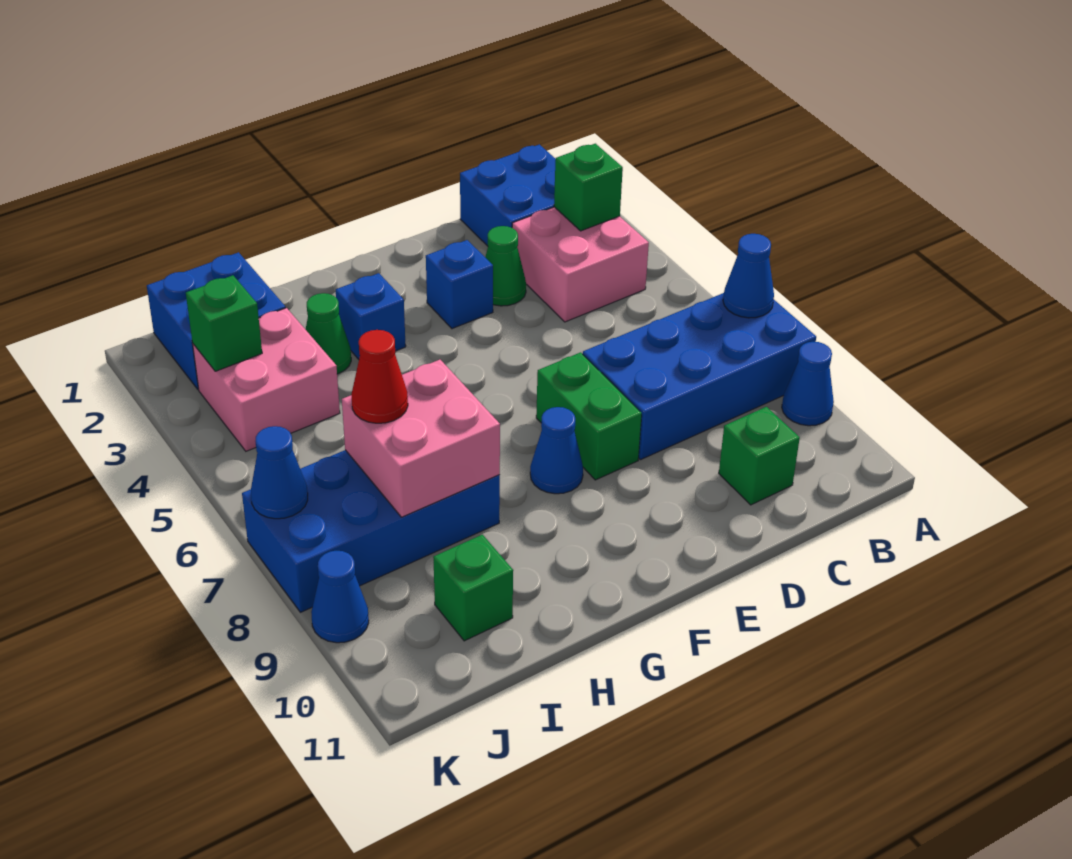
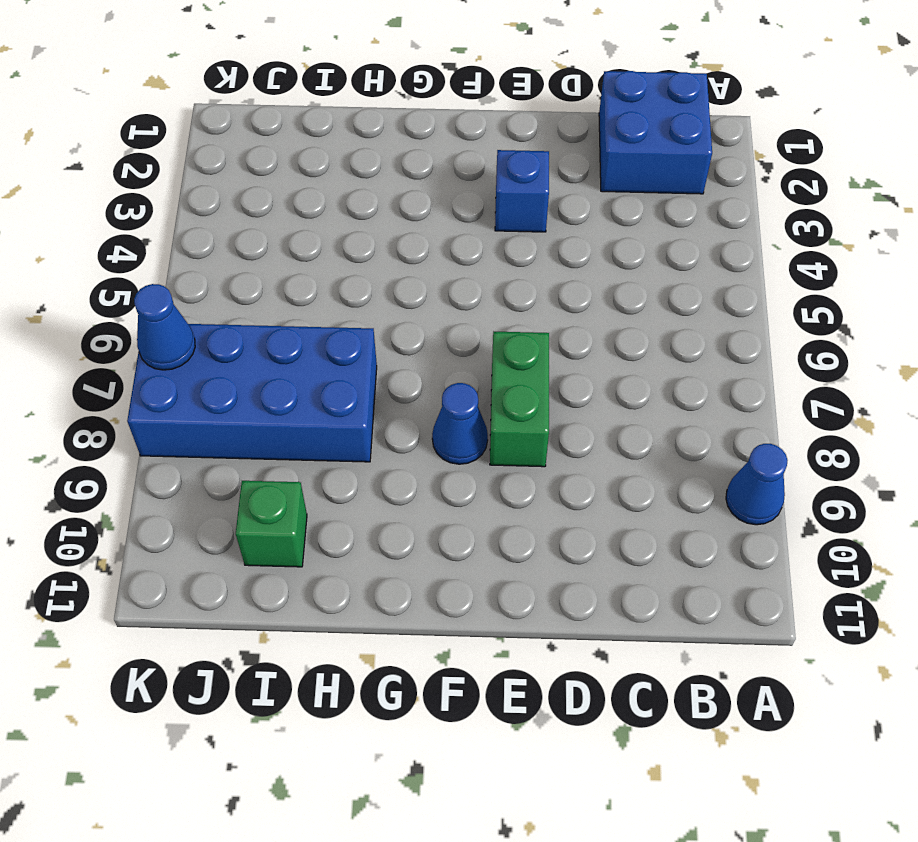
none -> blue 2x4 brick [583,293,816,460]
none -> pink 2x2 brick [512,207,649,322]
none -> green 1x1 brick [719,407,800,505]

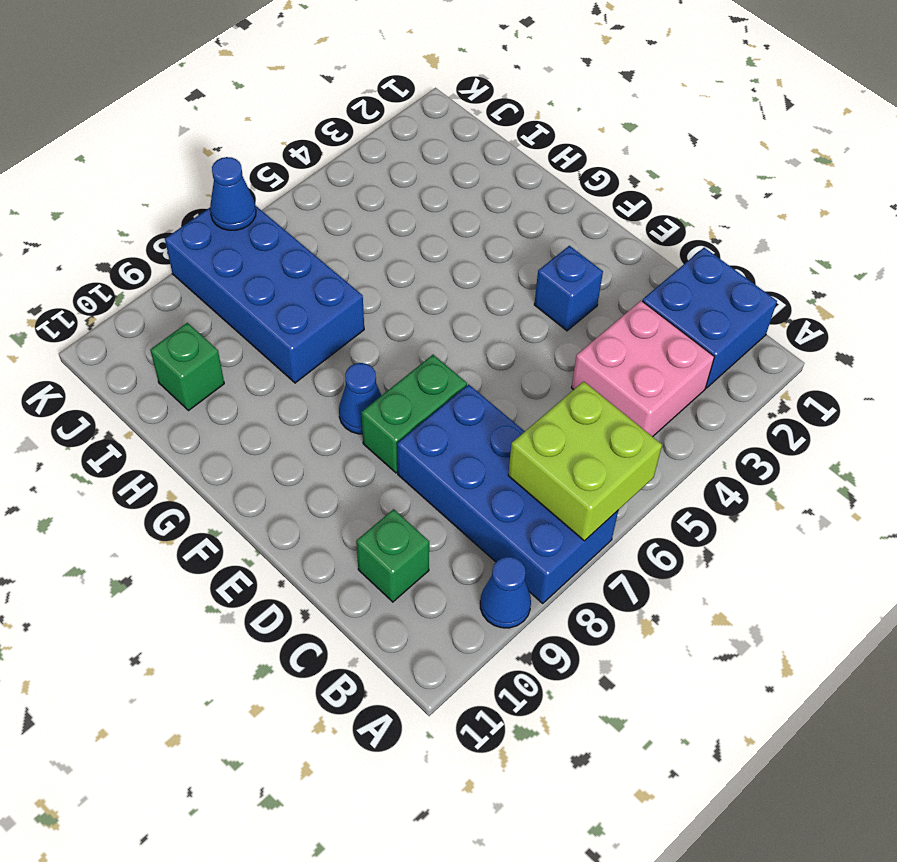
lime 2x2 brick [508,381,662,541] -> blue 1x1 cone [723,234,774,318]
none -> green 1x1 cone [485,226,526,306]
none -> blue 1x1 brick [336,273,406,359]
none -> green 1x1 cone [305,293,351,374]

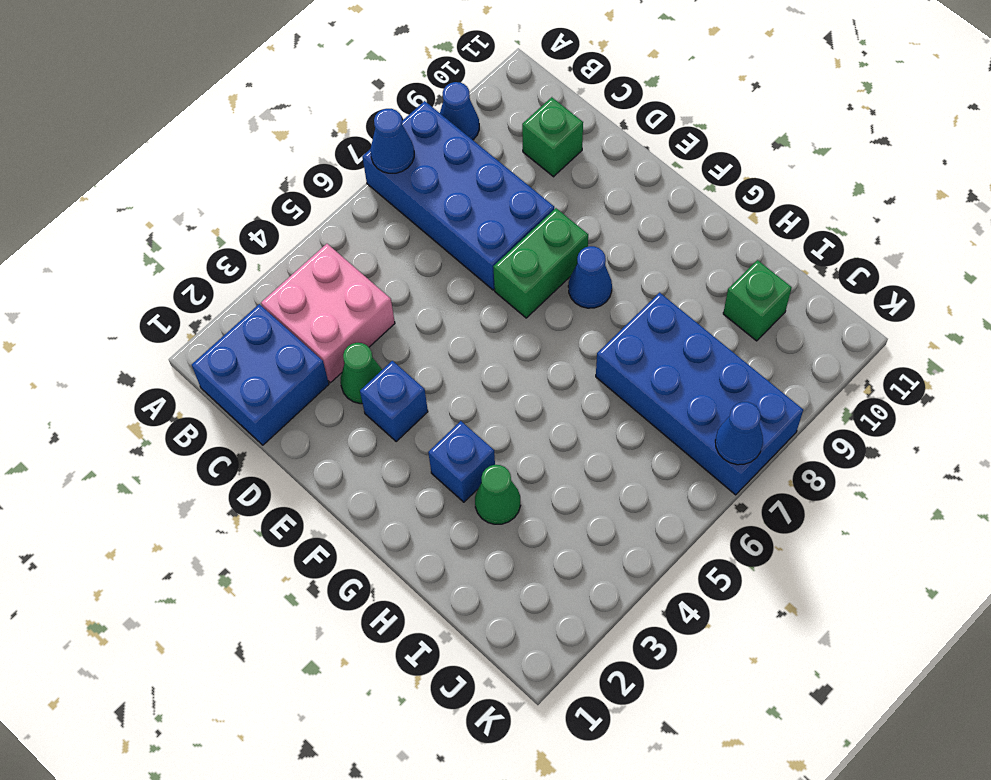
none -> blue 2x2 brick [147,252,286,389]
none -> pink 2x2 brick [193,308,340,451]
none -> blue 1x1 cone [311,551,369,643]

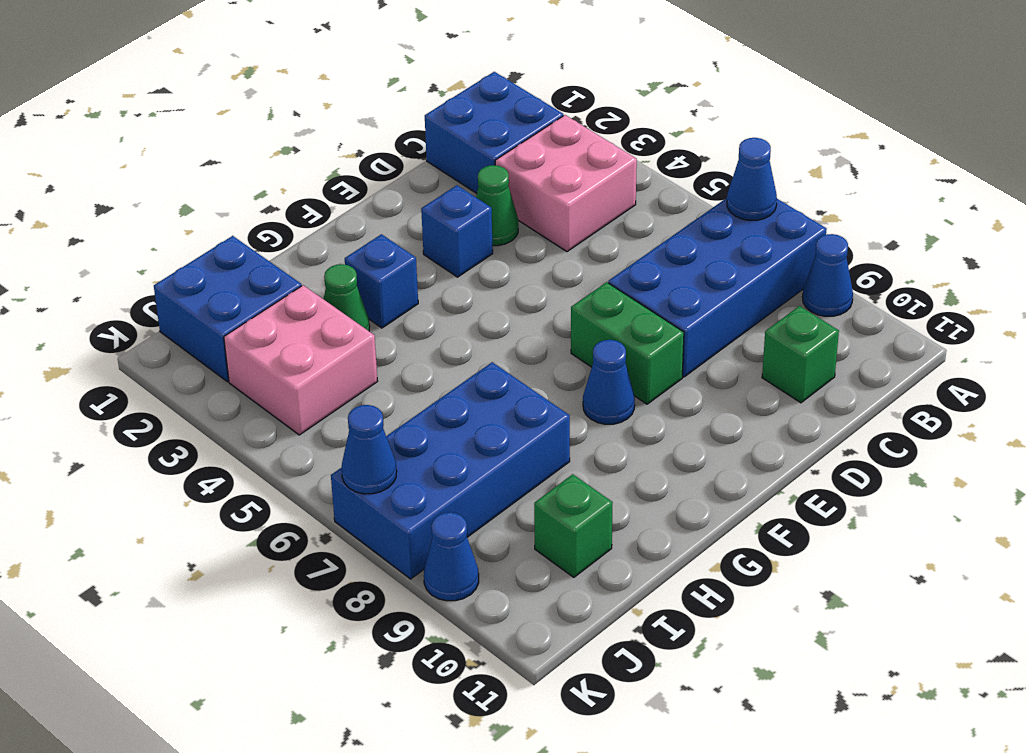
none -> green 1x1 brick [554,144,623,231]
none -> pink 2x2 brick [342,360,500,517]
none -> green 1x1 brick [186,275,262,371]

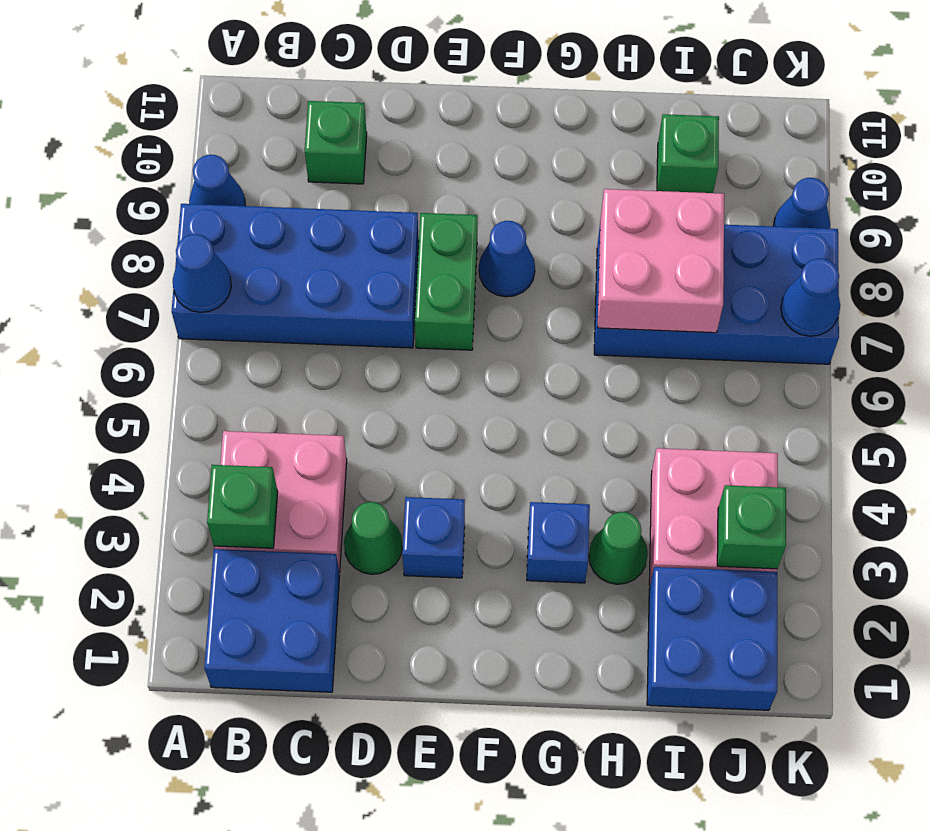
none -> red 1x1 cone [351,330,408,423]

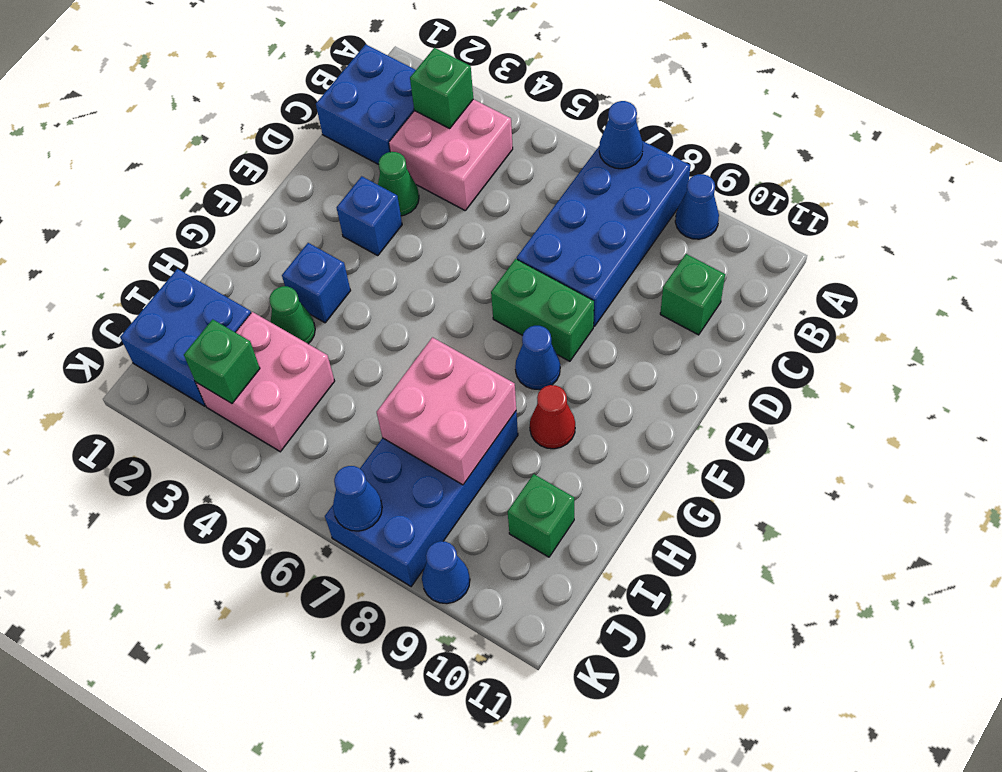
red 1x1 cone [530,385,575,449] -> red 1x1 cone moved to [351,330,408,423]

